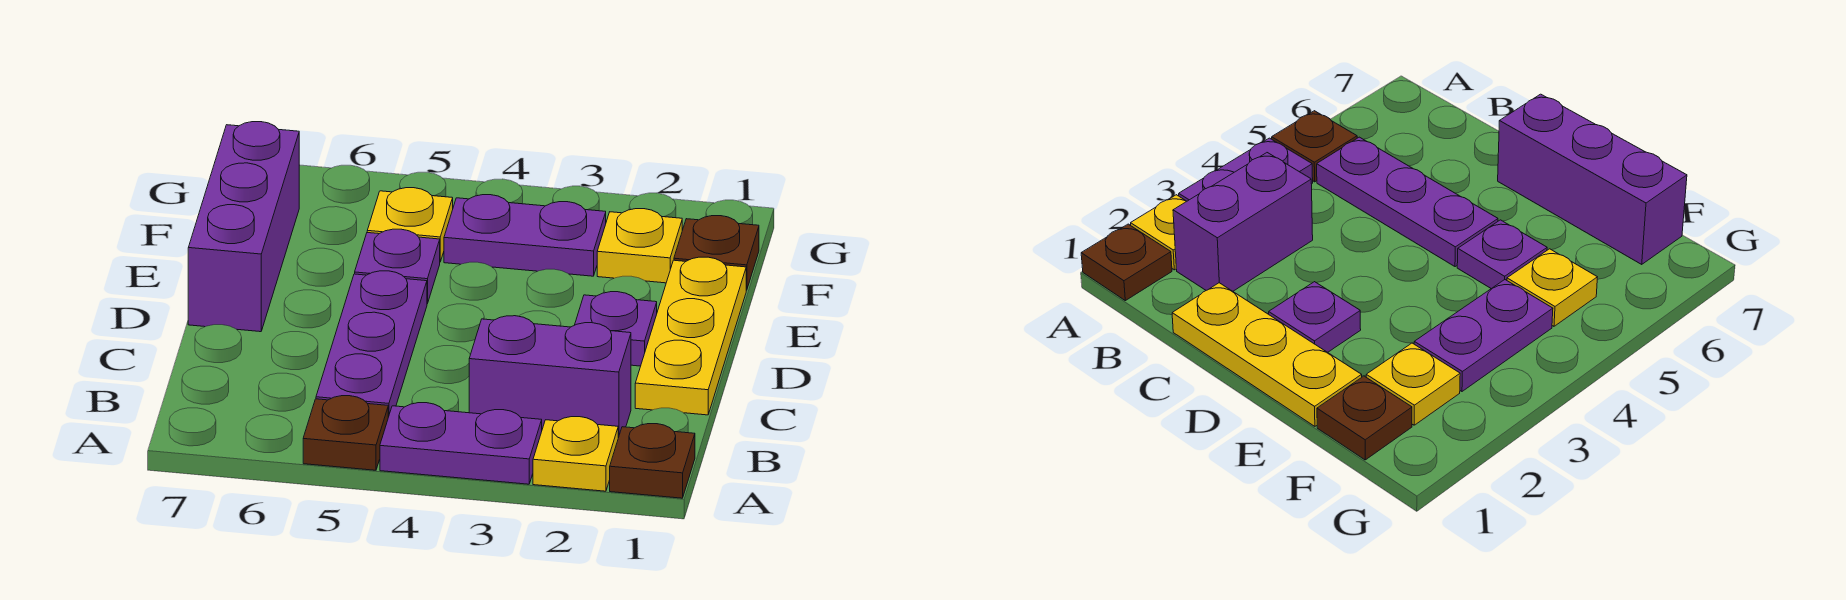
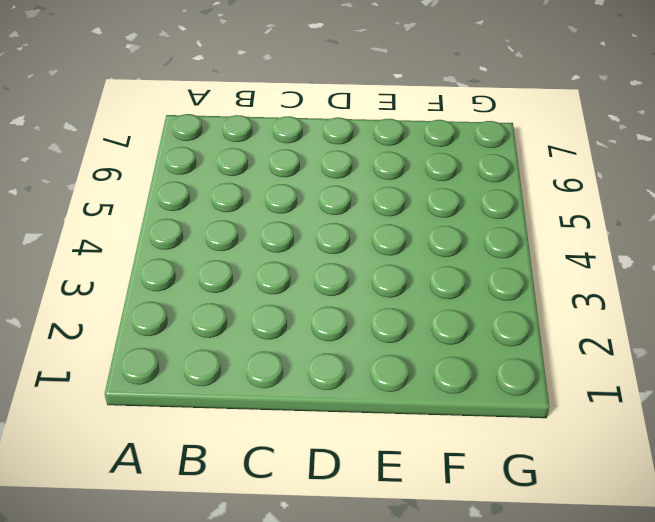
none -> brown 1x1 plate [610,424,695,498]
none -> yellow 1x1 plate [533,417,618,491]
none -> purple 1x2 plate [380,403,542,484]

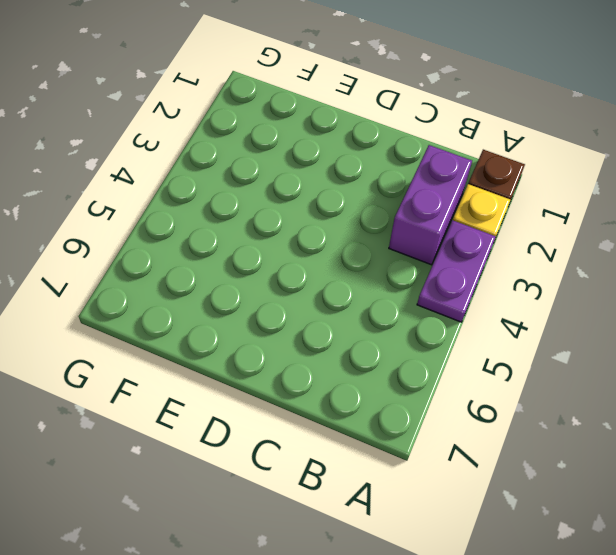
none -> brown 1x1 plate [303,396,388,470]
none -> purple 1x3 plate [316,271,427,417]
none -> yellow 1x3 plate [635,257,746,415]

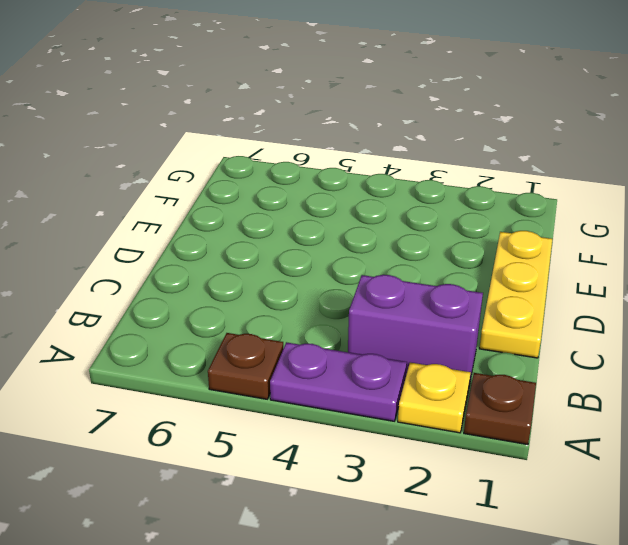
none -> purple 1x3 plate [316,271,427,417]
none -> purple 1x1 plate [575,292,657,366]
none -> purple 1x3 brick [188,122,299,332]

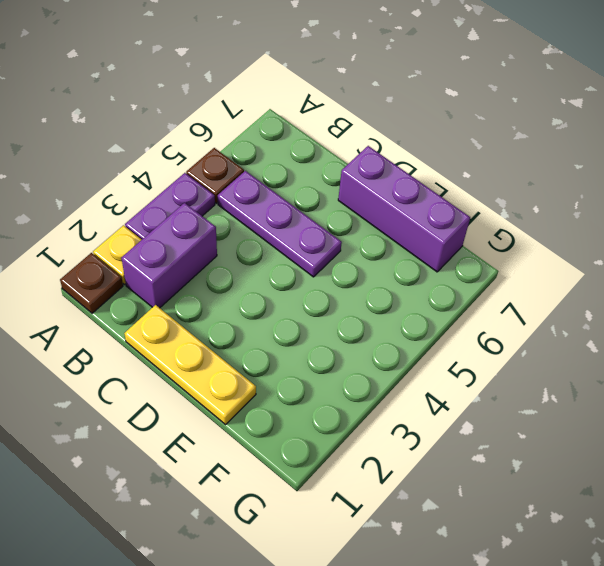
none -> purple 1x1 plate [575,292,657,366]
none -> purple 1x1 plate [355,229,440,304]
none -> brown 1x1 plate [674,216,759,290]

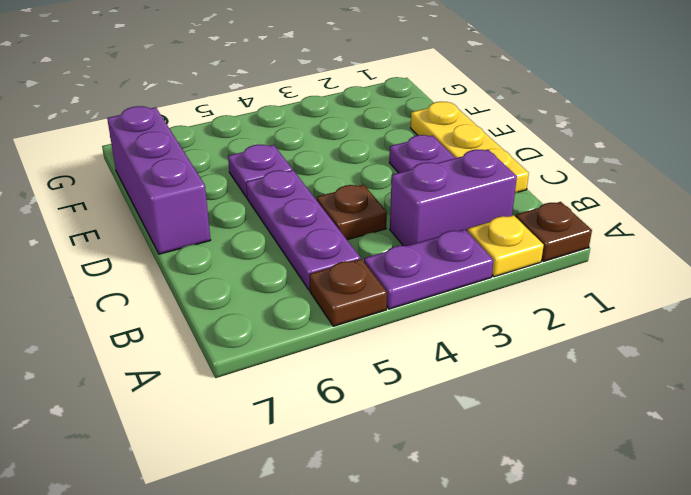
brown 1x1 plate [317,185,387,240] -> brown 1x1 plate moved to [674,216,759,290]
none -> yellow 1x1 plate [597,209,682,283]
none -> purple 1x2 plate [444,195,606,276]
none -> yellow 1x1 plate [367,188,453,262]

